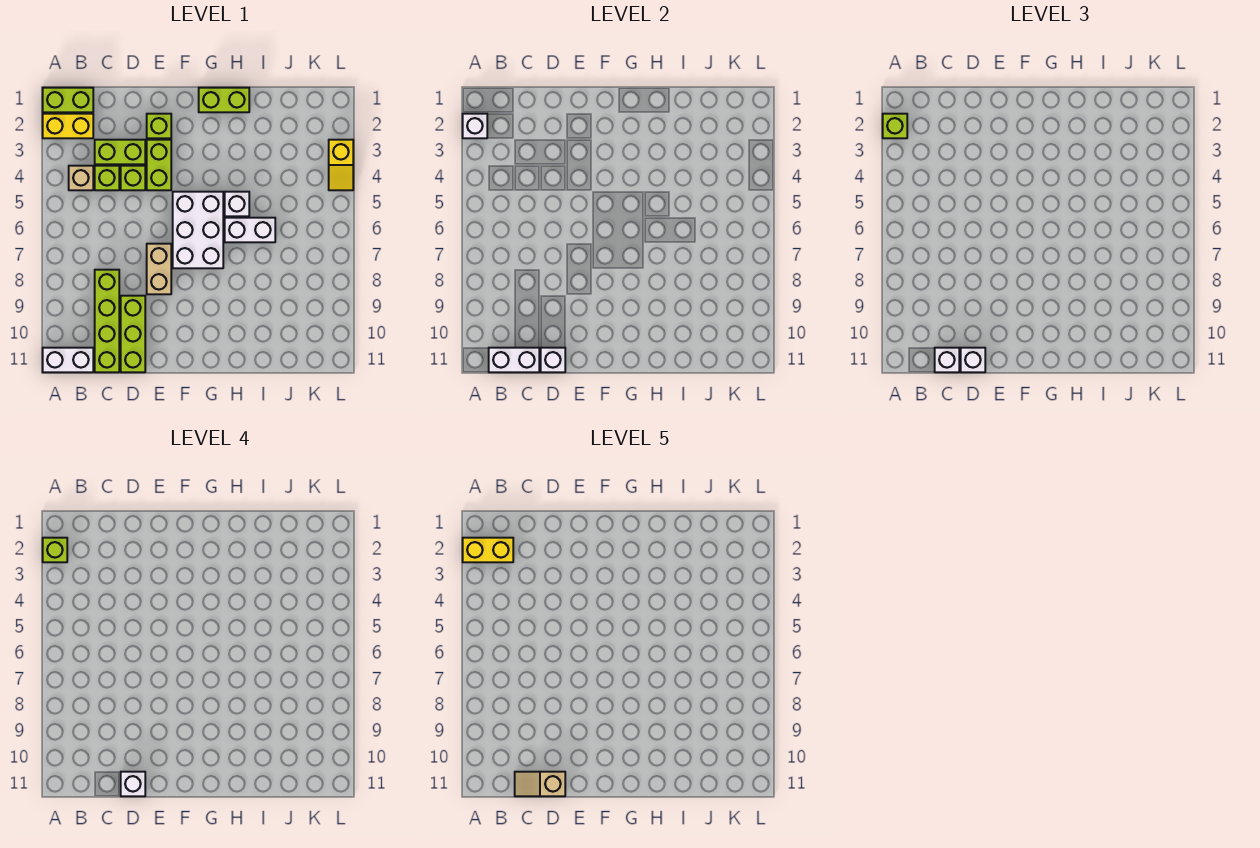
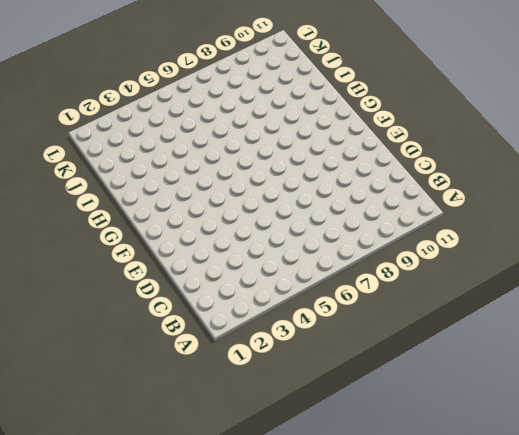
none -> lime 1x2 brick [43,88,93,112]
none -> yellow 1x2 brick [43,114,93,138]
none -> white 1x2 brick [43,348,93,372]

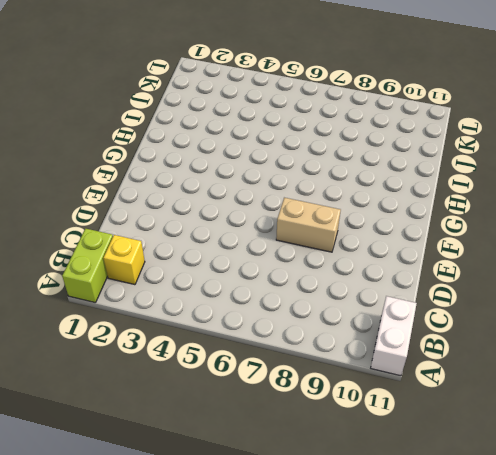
yellow 1x1 brick [103,235,145,285] -> yellow 1x2 brick [43,114,93,138]
none -> tan 1x1 brick [69,166,93,190]
none -> lime 1x2 brick [95,140,145,164]
none -> lime 1x1 brick [95,166,119,190]

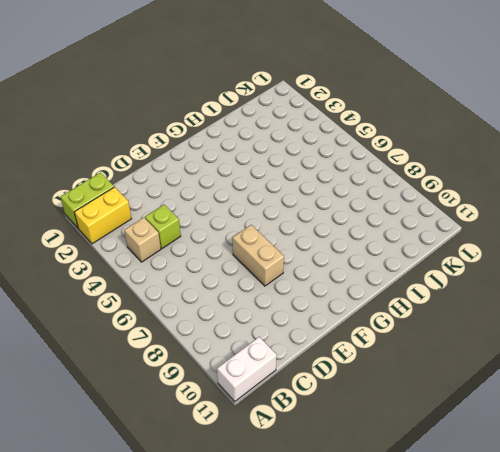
none -> lime 1x2 brick [95,140,145,164]
none -> lime 1x4 brick [95,270,119,372]
none -> lime 1x1 brick [121,166,145,190]

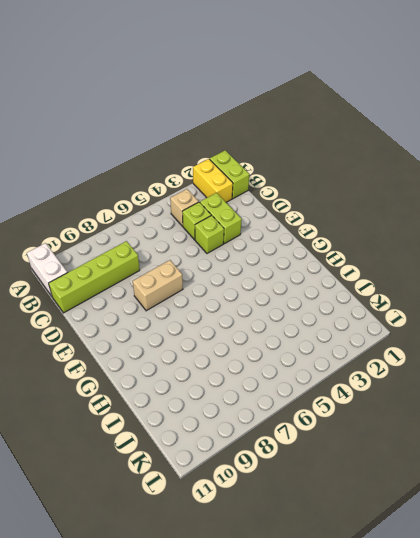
none -> lime 1x3 brick [121,296,145,372]
none -> lime 1x1 brick [147,114,171,138]
none -> lime 1x2 brick [147,140,171,190]

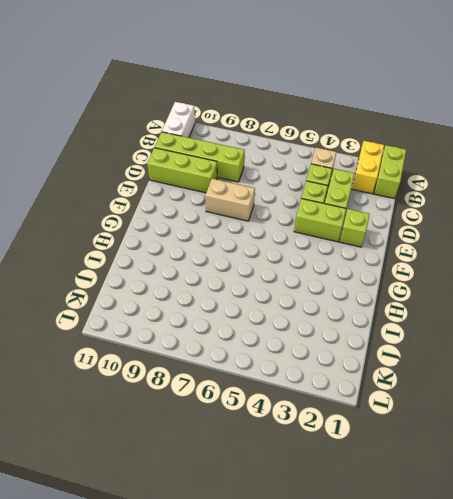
none -> white 2x3 brick [173,192,223,268]
none -> lime 1x2 brick [199,88,249,112]
none -> white 1x1 brick [225,192,249,216]

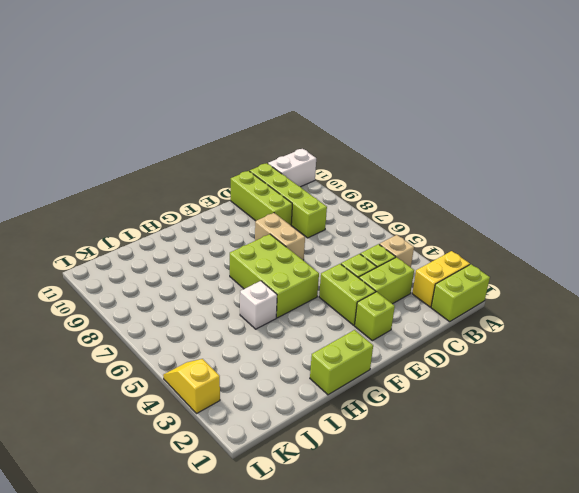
lime 2x3 brick [230,234,319,318] -> white 2x3 brick [173,192,223,268]
none -> white 1x2 brick [225,218,275,242]
none -> white 1x1 brick [463,114,487,138]
none -> white 1x2 brick [489,348,539,372]

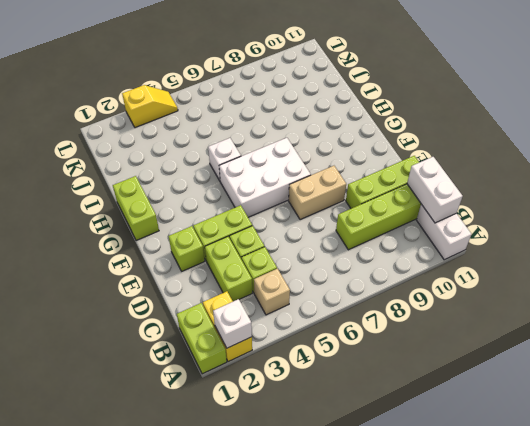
none -> white 1x2 brick [225,218,275,242]
none -> white 1x1 brick [541,348,565,372]
none -> lime 1x1 brick [883,114,907,138]

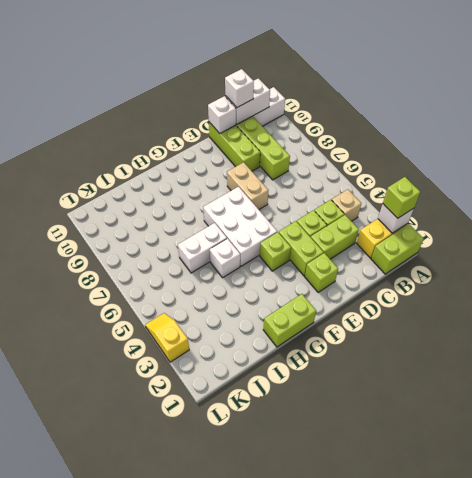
lime 1x1 brick [260,232,291,271] -> lime 1x1 brick moved to [43,538,67,562]
none -> white 1x1 brick [961,348,985,372]
none -> white 1x1 brick [121,772,145,796]
none -> yellow 1x2 brick [463,538,513,562]

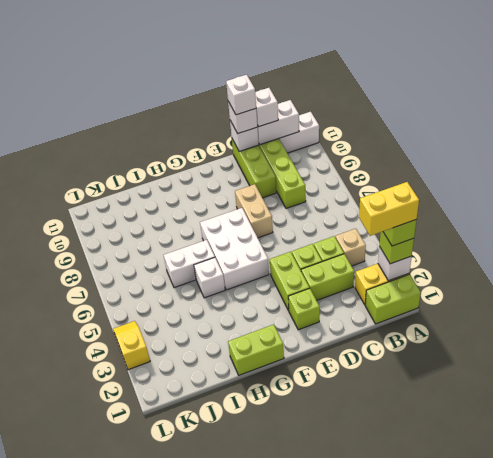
none -> tan 1x2 slope [515,772,565,796]

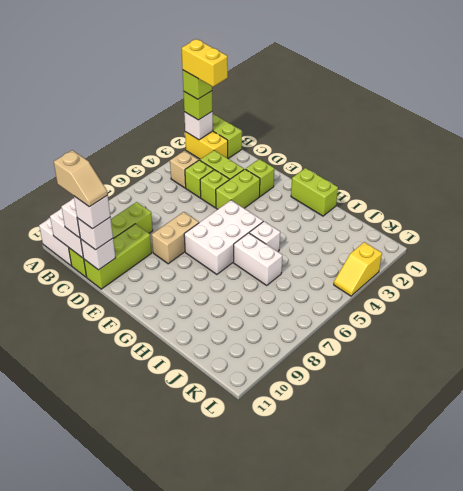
tan 1x2 slope [54,150,108,207] -> tan 1x2 slope turned to [515,772,565,796]

